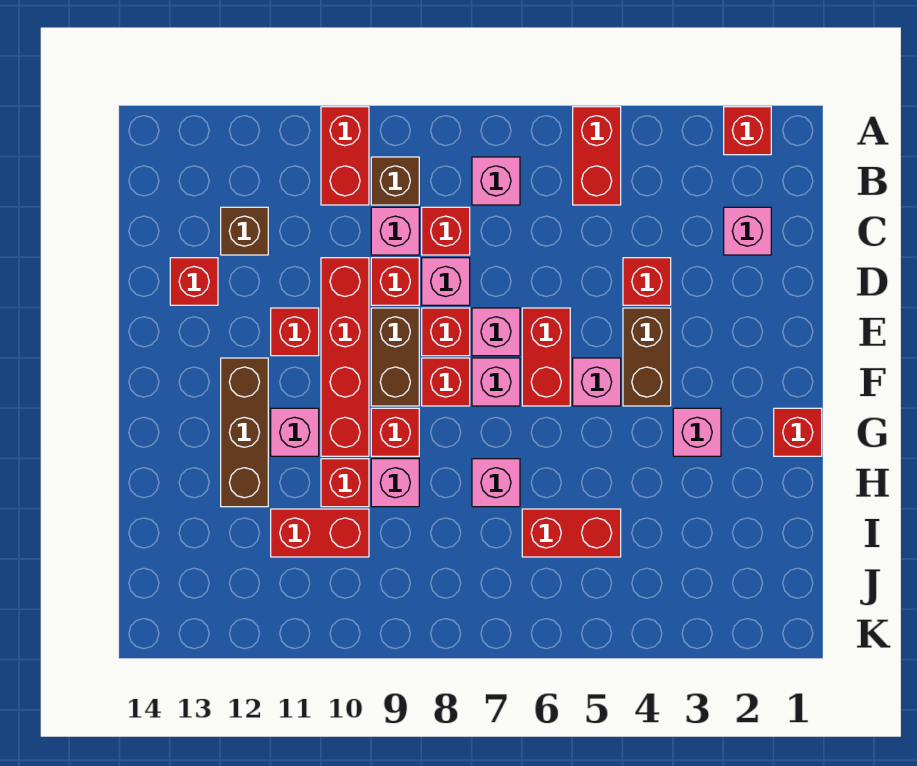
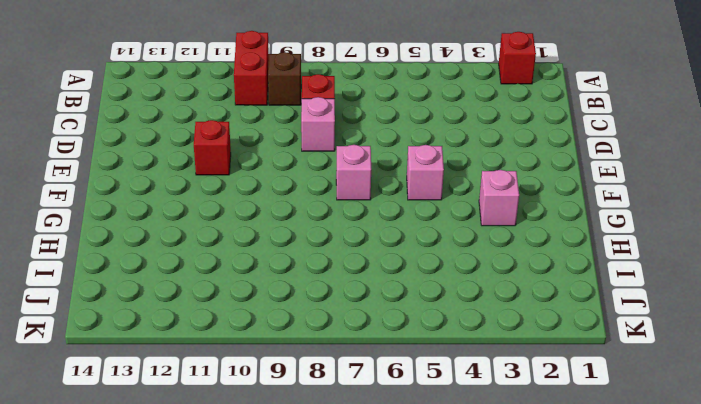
none -> red 1x2 brick [573,107,621,205]
none -> pink 1x1 brick [472,157,520,205]
none -> pink 1x1 brick [724,207,771,255]
none -> pink 1x1 brick [371,207,419,255]

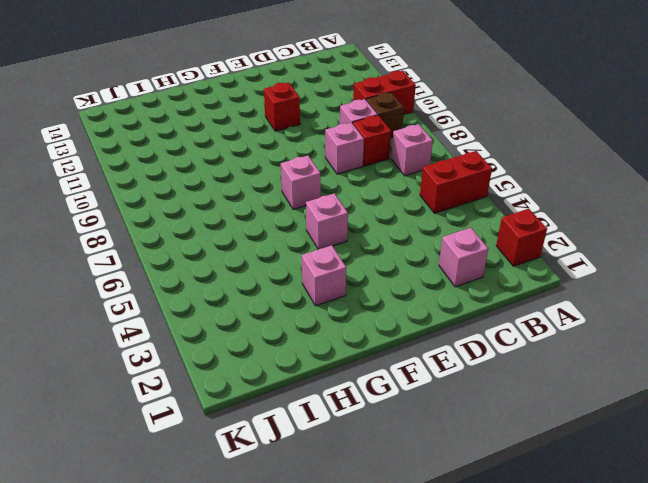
none -> brown 1x1 brick [221,207,268,255]
none -> red 1x1 brick [623,258,671,305]
none -> red 1x1 brick [371,258,419,305]
none -> red 1x4 brick [321,258,369,456]

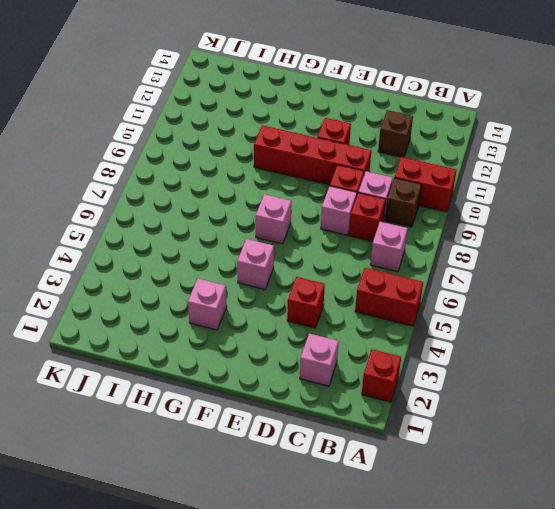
none -> red 1x1 brick [170,258,218,305]
none -> brown 1x2 brick [623,308,671,406]
none -> red 1x2 brick [522,308,570,406]
none -> pink 1x1 brick [472,308,520,356]

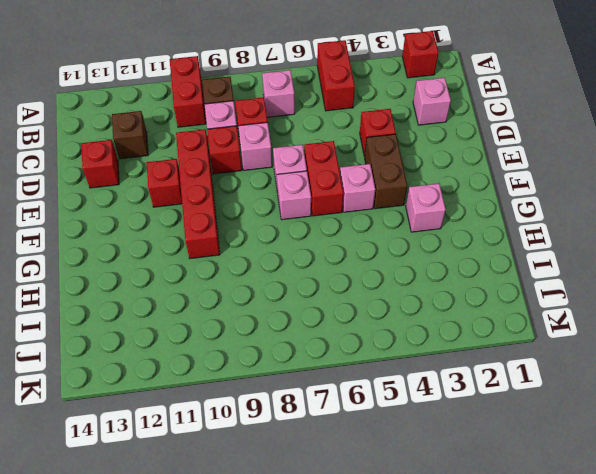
none -> red 1x1 brick [422,308,470,356]
none -> brown 1x2 brick [371,308,419,406]
none -> red 1x1 brick [422,358,470,406]
none -> brown 1x3 brick [221,358,268,507]

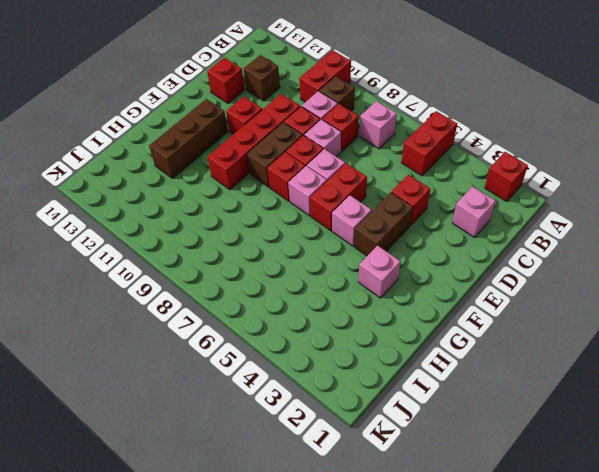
none -> red 1x1 brick [774,408,822,456]
none -> red 1x1 brick [371,408,419,456]
none -> pink 1x1 brick [271,408,319,456]
none -> pink 1x1 brick [472,459,520,507]

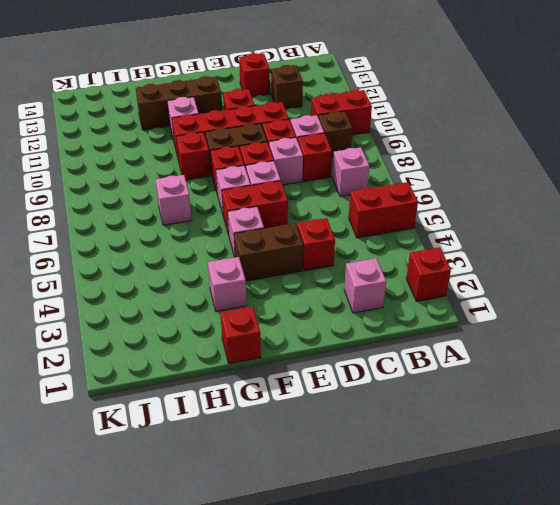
none -> pink 1x1 brick [371,459,419,507]
none -> red 1x1 brick [321,459,369,507]
none -> red 1x2 brick [522,509,621,557]
none -> red 1x2 brick [271,509,369,557]

